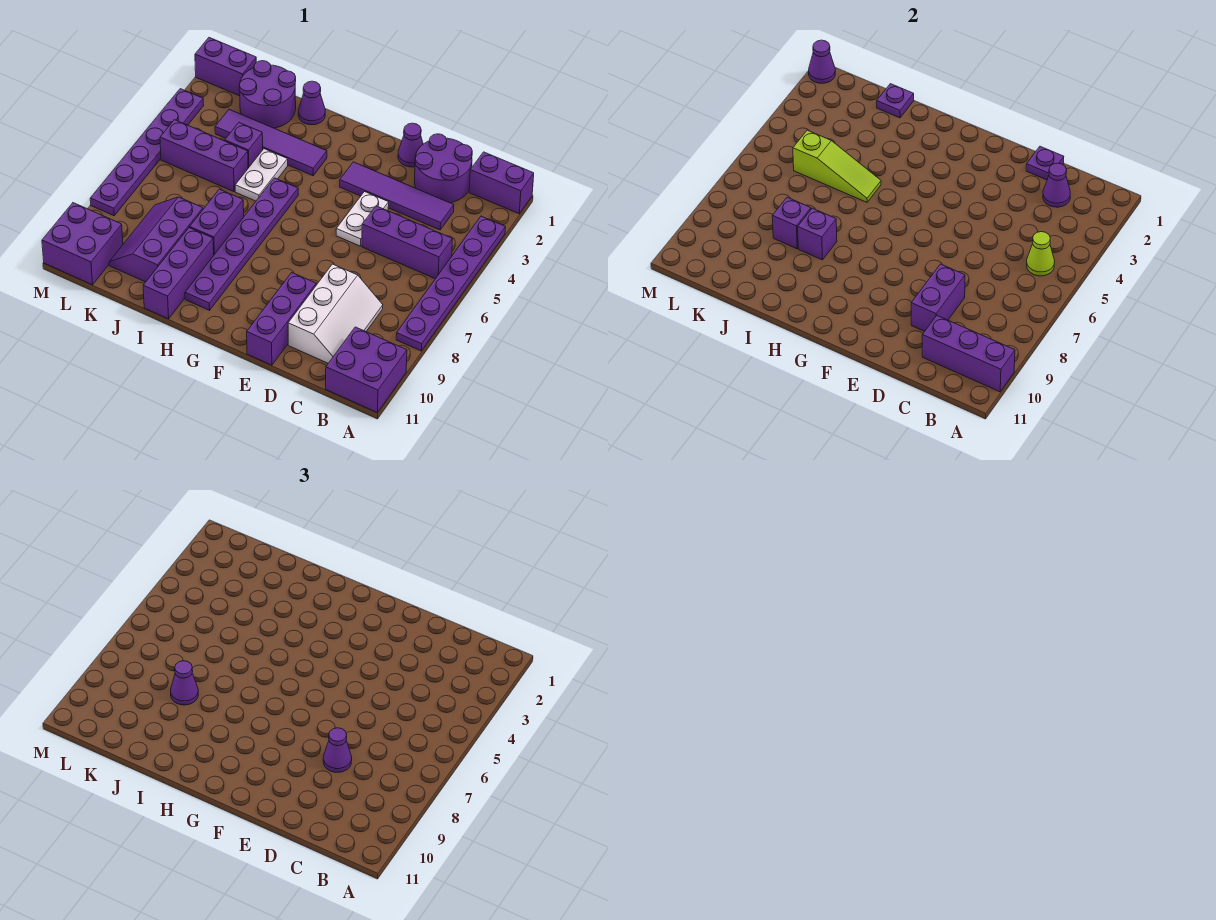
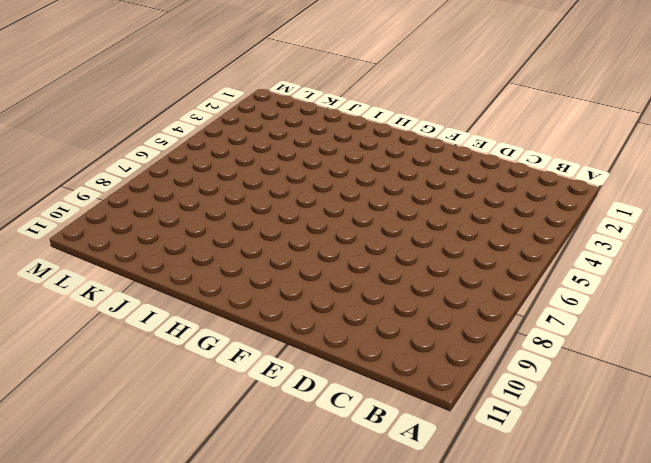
none -> purple 1x2 brick [469,152,534,214]
none -> purple 1x6 plate [396,216,505,351]
none -> purple 2x2 brick [326,327,407,412]
none -> purple 1x3 brick [362,206,453,279]

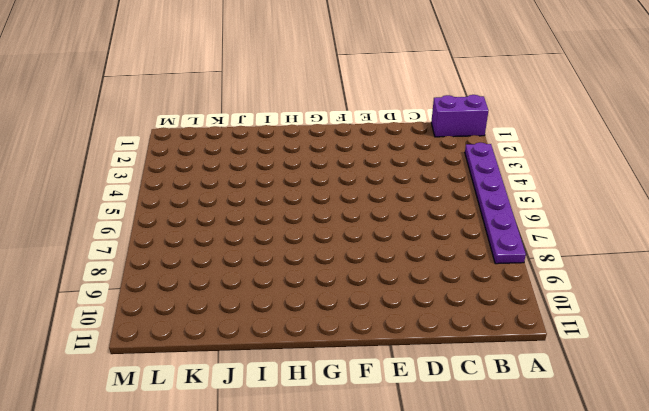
none -> purple 2x2 brick [326,327,407,412]
none -> purple 1x3 brick [362,206,453,279]
none -> purple 2x2 round brick [415,134,472,203]
none -> purple 1x4 tile [340,162,454,230]

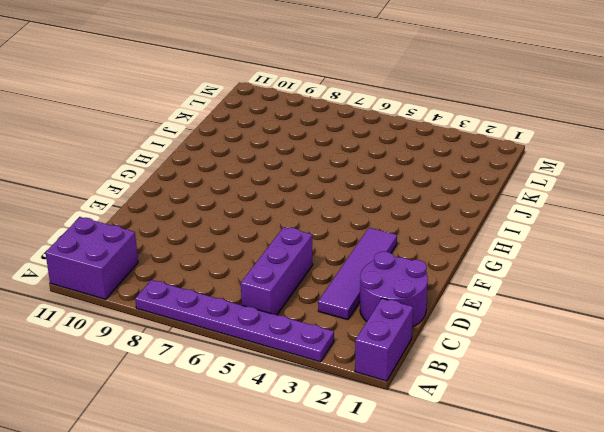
none -> white 2x3 slope [288,264,383,363]
none -> purple 1x1 cone [398,123,423,167]
none -> white 1x2 plate [336,192,389,246]
none -> purple 1x3 brick [247,273,316,365]

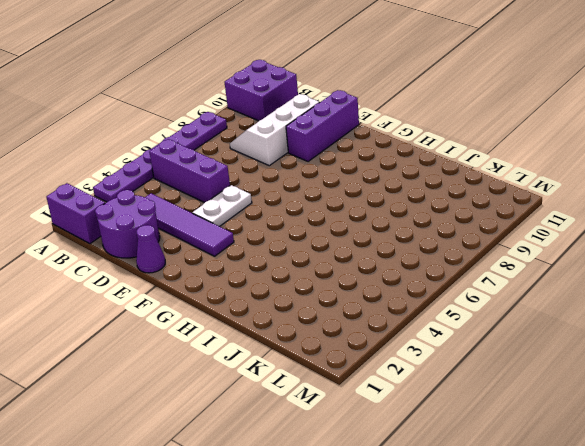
none -> purple 1x4 tile [215,109,327,176]
none -> purple 1x6 plate [185,178,298,310]
none -> purple 1x1 cone [298,81,325,125]
none -> white 1x2 plate [235,149,288,201]

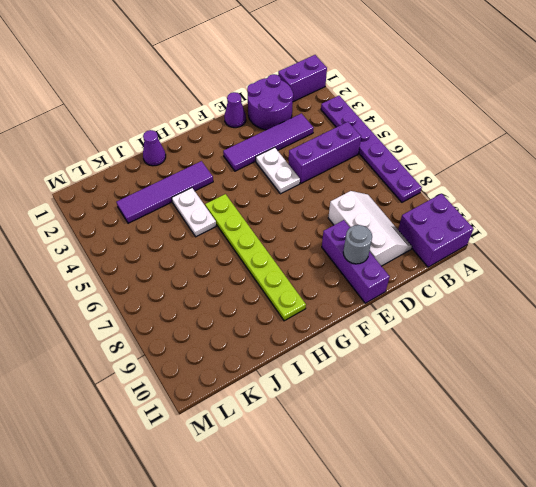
grey 1x1 round brick [343,225,372,264] -> none
lime 1x6 plate [205,194,306,321] -> purple 1x6 plate [185,178,298,310]
none -> purple 1x2 brick [190,189,244,254]
none -> purple 1x3 brick [143,228,214,319]
none -> purple 2x2 round brick [239,61,296,128]
none -> purple 1x1 brick [225,123,263,168]

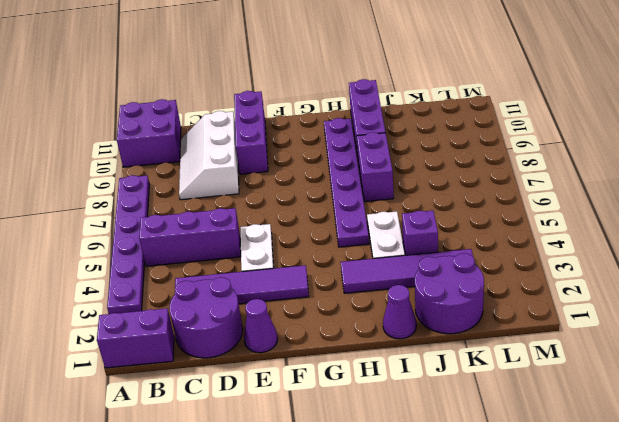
none -> purple 1x3 brick [160,120,248,192]
none -> purple 2x3 slope [109,197,203,282]
none -> purple 1x2 brick [195,38,256,96]
none -> purple 2x2 brick [42,203,123,285]

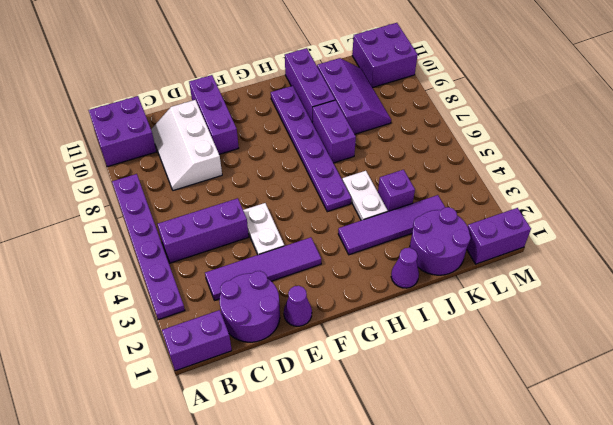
none -> purple 1x3 brick [160,120,248,192]
none -> purple 1x6 plate [90,89,204,216]
none -> purple 1x3 brick [922,316,1015,392]
none -> lime 1x1 cone [1027,232,1055,276]

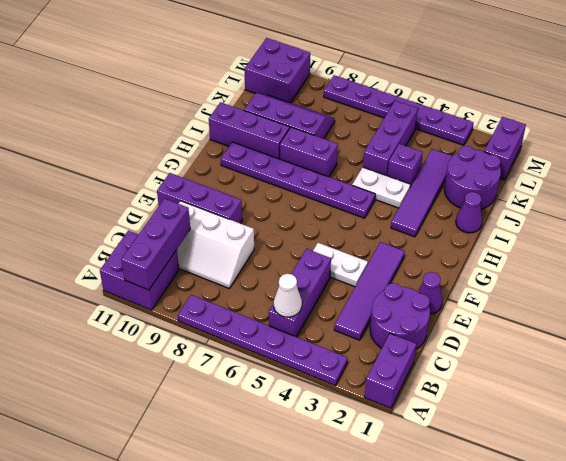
white 1x1 cone [274,274,302,317] -> lime 1x1 cone [1027,232,1055,276]
none -> purple 1x1 cone [1043,163,1070,207]
none -> purple 1x1 plate [1026,146,1064,180]
none -> purple 1x2 brick [911,264,965,331]
none -> lime 1x3 slope [793,130,881,202]

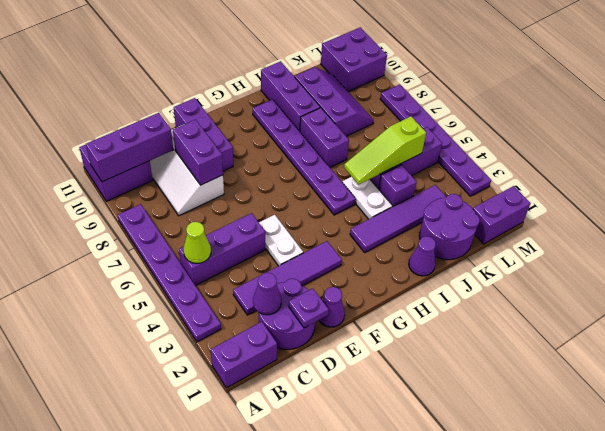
none -> purple 1x1 brick [798,208,837,260]
none -> purple 1x1 plate [877,84,914,118]
none -> purple 1x1 brick [772,197,811,249]
none -> purple 1x1 cone [809,40,835,83]

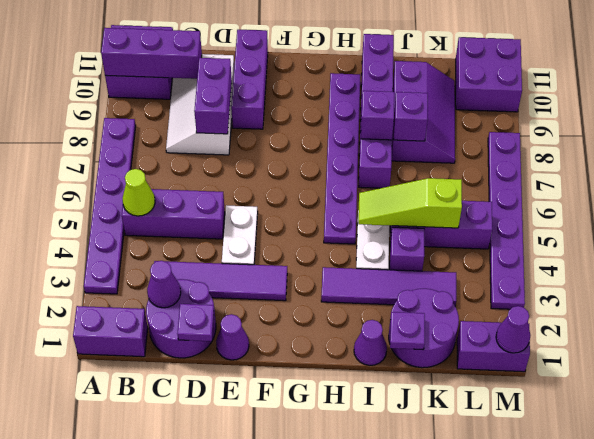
none -> purple 1x1 cone [323,728,352,772]
none -> purple 1x1 cone [171,661,198,705]

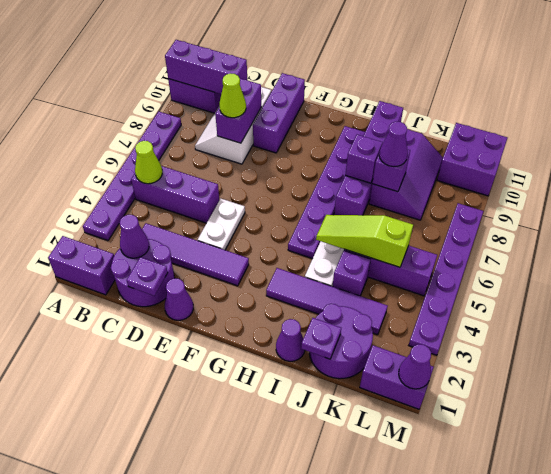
lime 1x1 cone [219,73,246,118] -> purple 1x1 cone [323,728,352,772]

